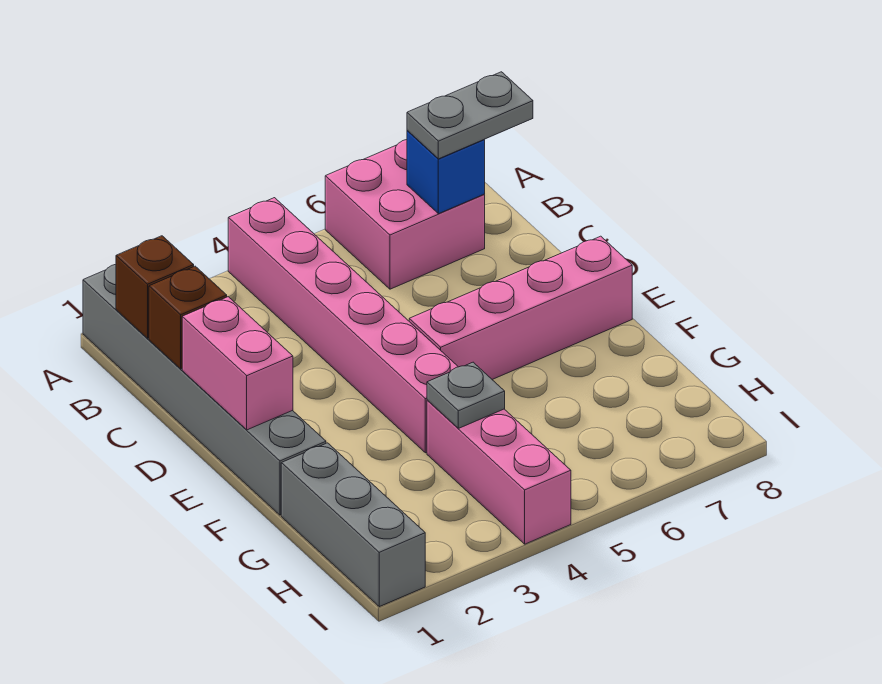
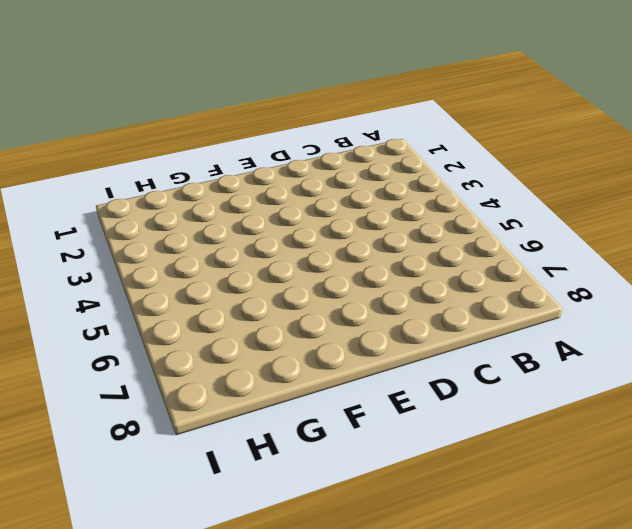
none -> grey 1x6 brick [83,264,326,515]
none -> pink 1x6 brick [228,198,458,453]
none -> pink 2x2 brick [325,140,485,289]

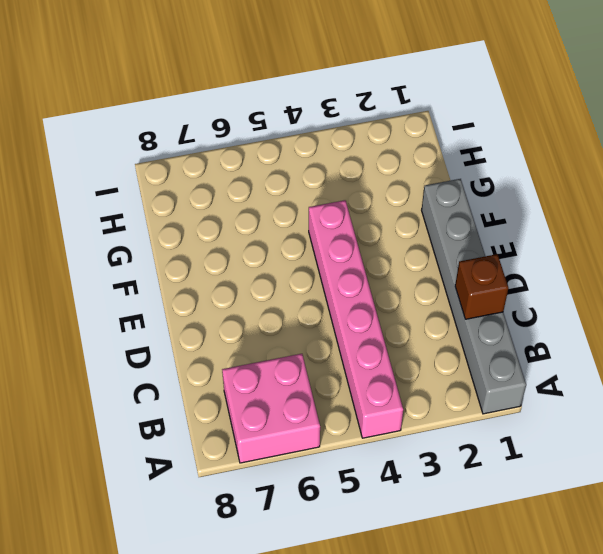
none -> pink 1x4 brick [409,236,632,379]
none -> grey 1x3 brick [281,443,425,607]
none -> pink 1x3 brick [427,400,571,544]

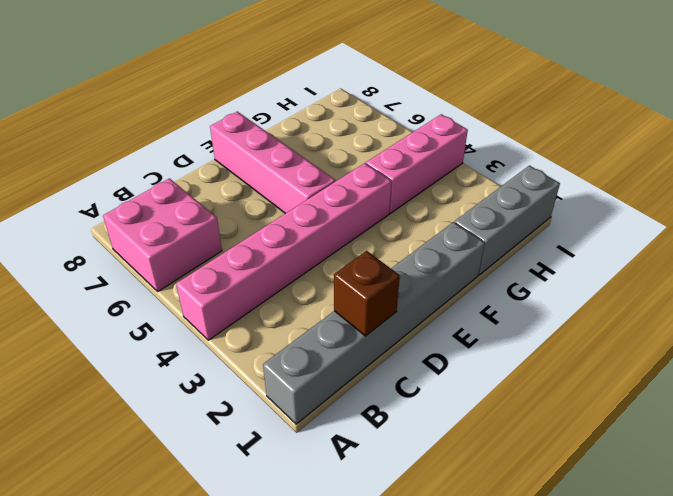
none -> brown 1x1 brick [116,236,194,338]
none -> blue 1x1 brick [407,131,485,214]
none -> pink 1x2 brick [182,297,293,430]

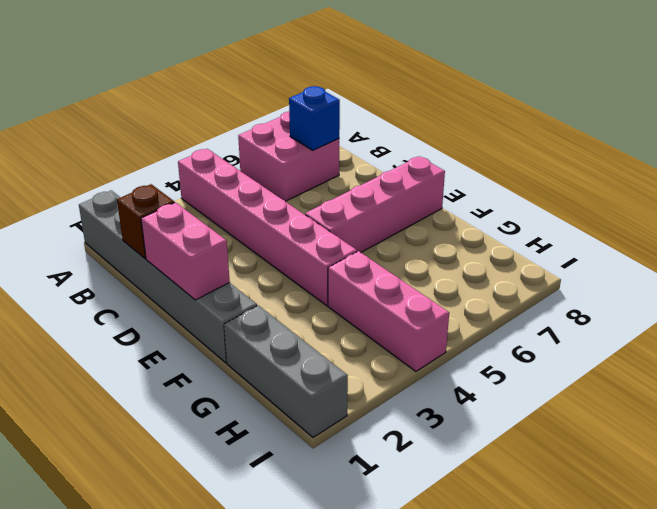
none -> brown 1x1 brick [116,236,194,338]
none -> grey 1x1 plate [427,362,505,428]
none -> grey 1x2 plate [407,72,533,159]

